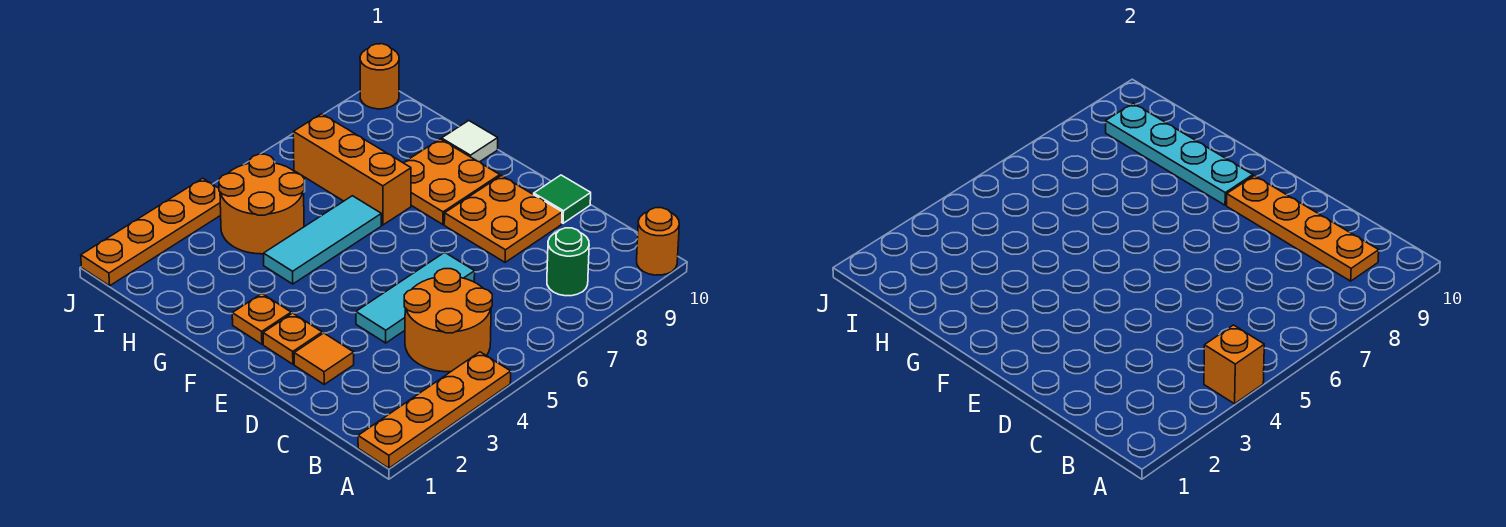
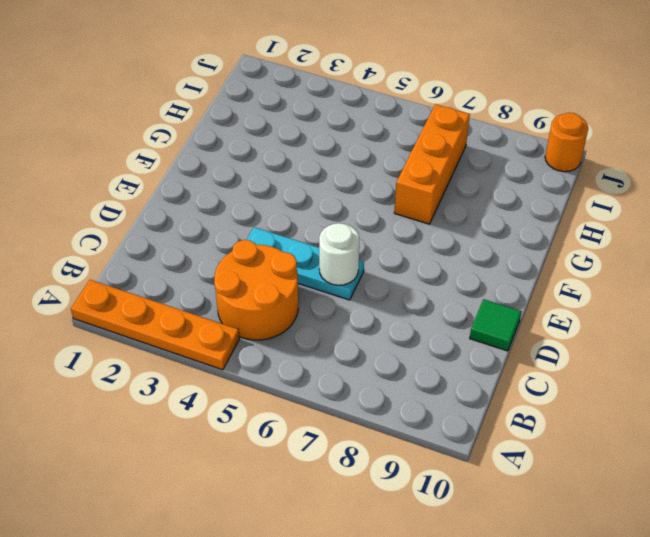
cyan 1x3 plate [247,227,364,300] -> cyan 1x3 tile [356,252,475,343]
white 1x1 round brick [319,223,359,285] -> none
none -> orange 1x1 round brick [637,208,679,275]
none -> green 1x1 round brick [547,228,589,296]
none -> orange 1x1 tile [294,333,354,384]

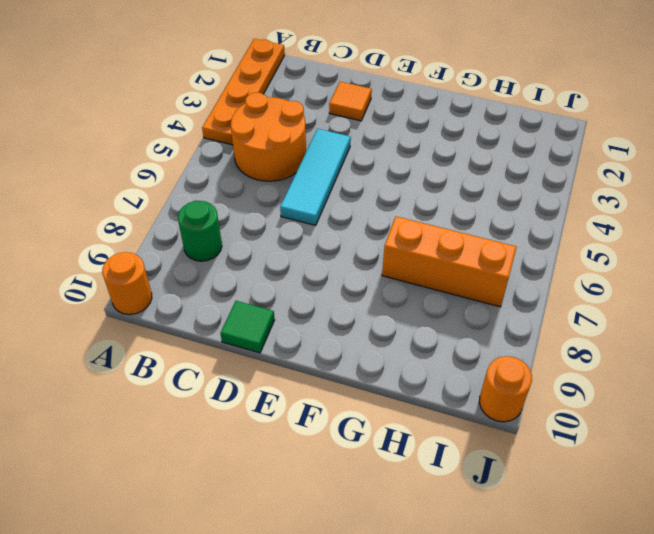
none -> orange 2x2 plate [444,176,562,262]
none -> orange 1x1 plate [263,313,322,364]
none -> orange 1x1 plate [232,294,291,344]

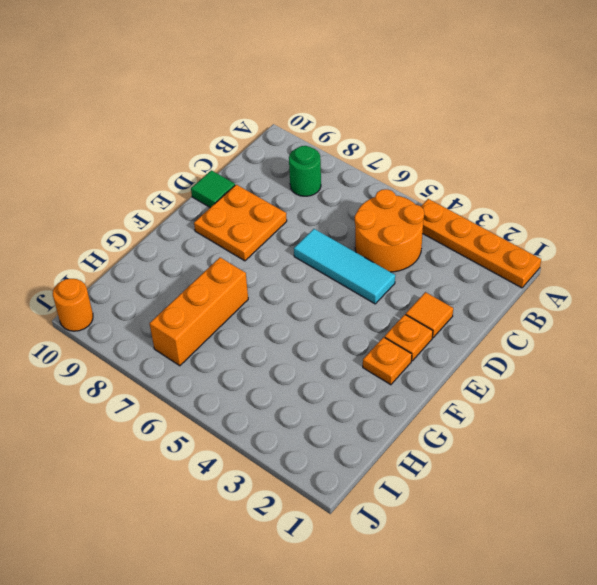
none -> orange 1x1 round brick [637,208,679,275]
none -> orange 2x2 plate [404,139,500,224]
none -> cyan 1x3 tile [264,196,381,284]

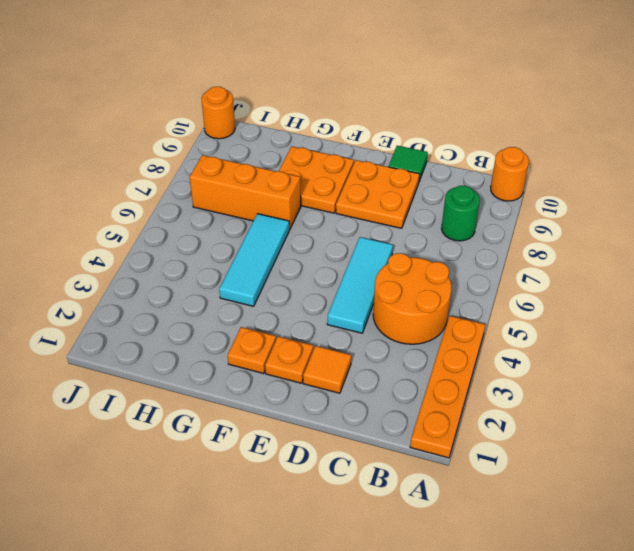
none -> white 1x1 tile [442,121,498,162]
none -> orange 2x2 round brick [219,154,304,254]
none -> orange 1x4 plate [81,178,221,286]

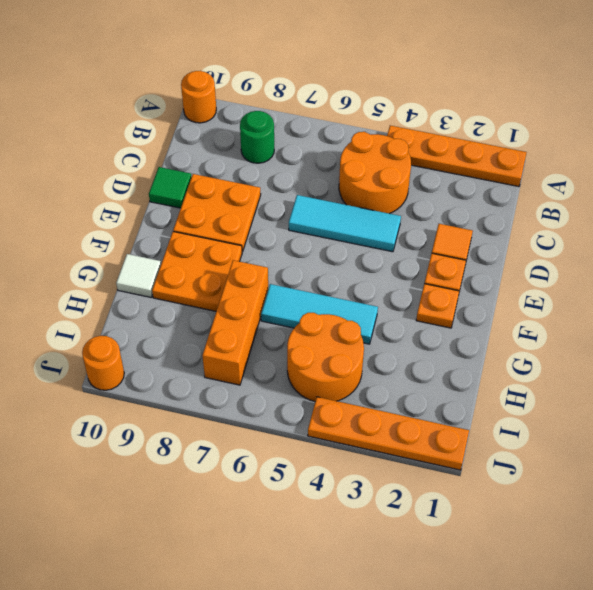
none -> orange 1x1 brick [1204,325,1264,404]
none -> orange 1x4 plate [1227,176,1379,281]
none -> cyan 1x4 plate [1106,103,1253,205]

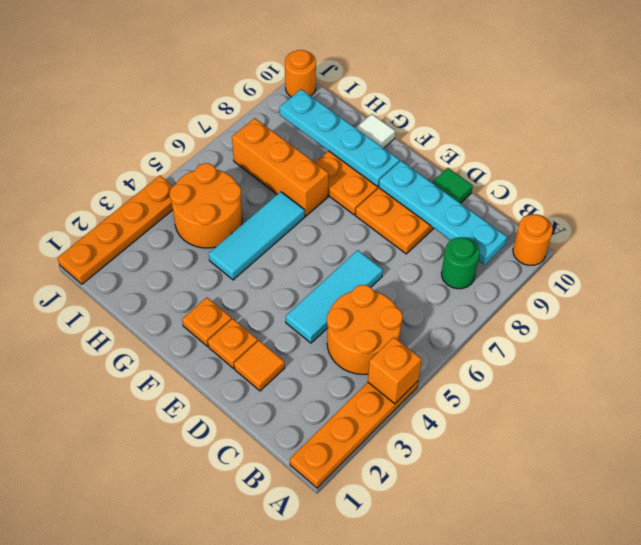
cyan 1x4 plate [379,161,507,265] -> orange 1x4 plate [1227,176,1379,281]

